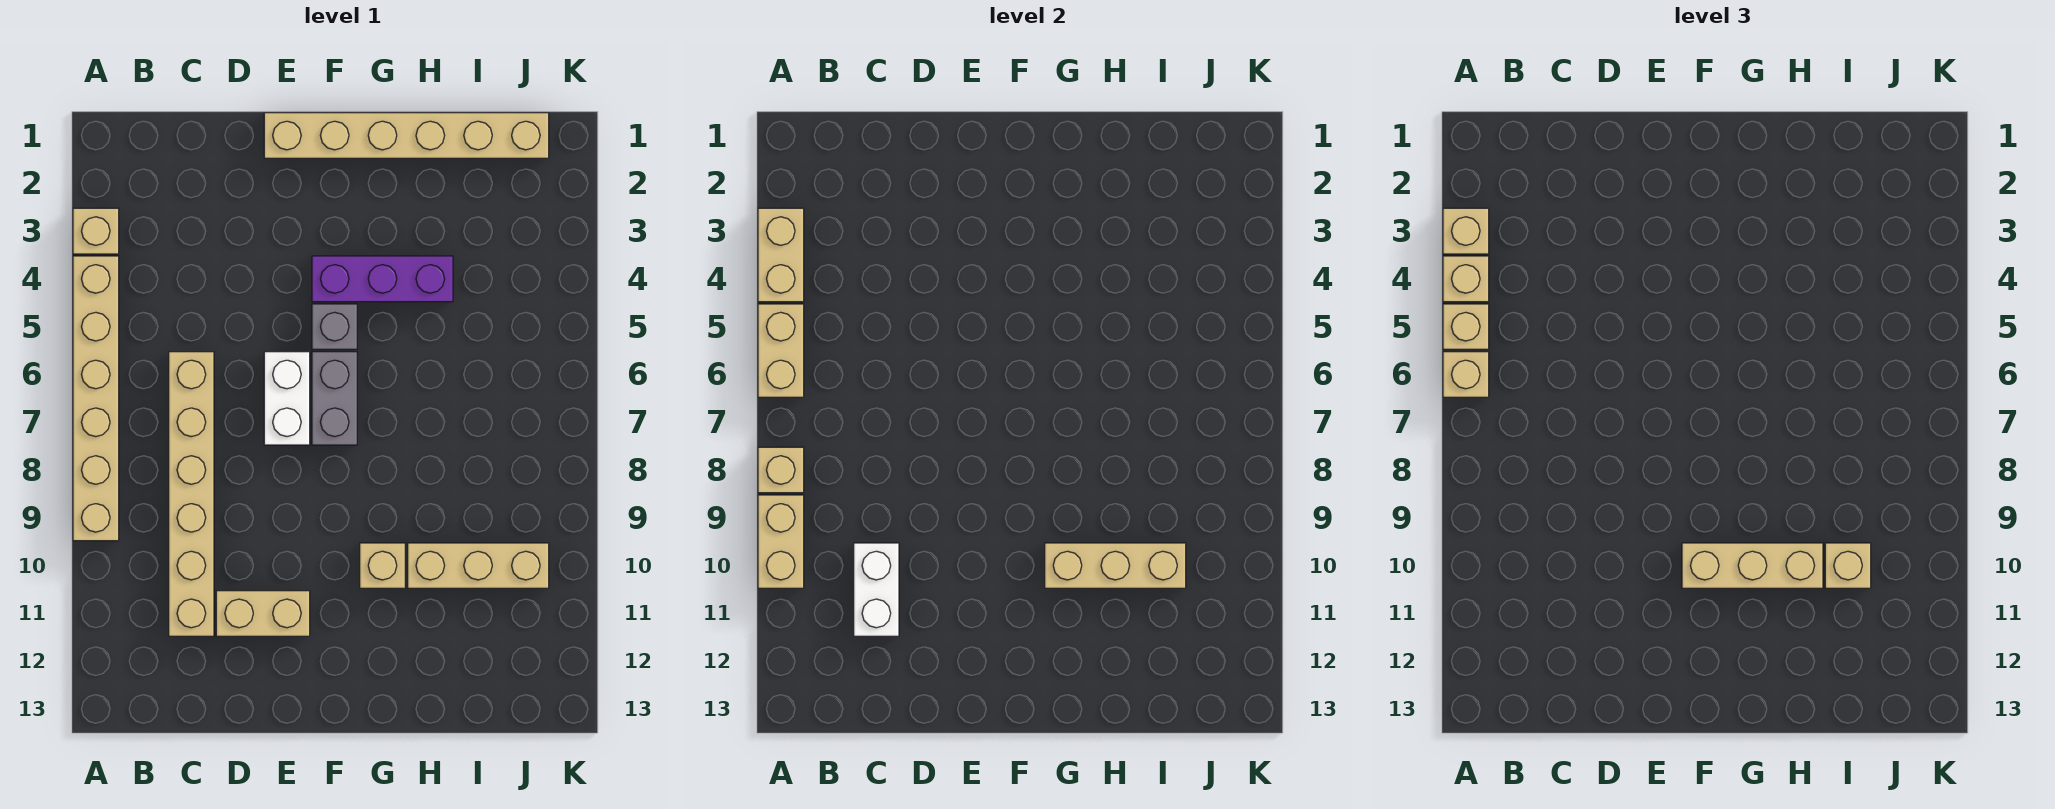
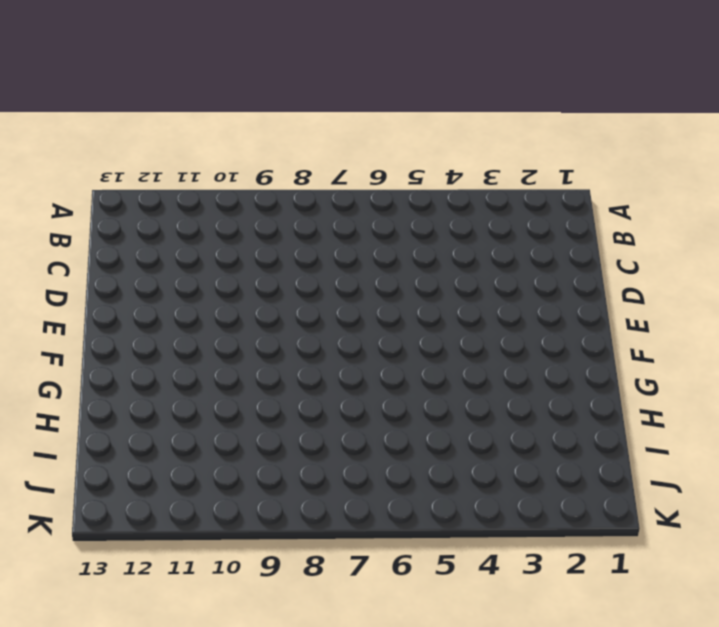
none -> tan 1x1 brick [73,208,119,254]
none -> tan 1x6 brick [73,256,119,541]
none -> tan 1x6 brick [169,352,214,636]

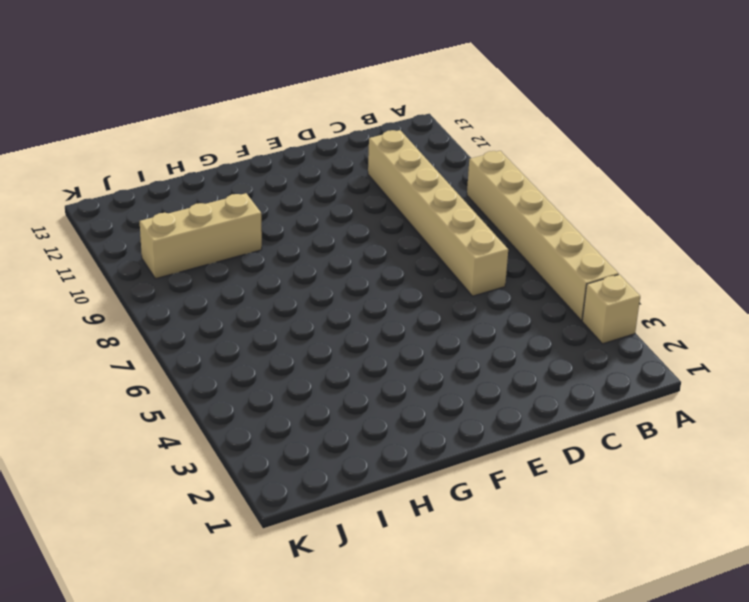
none -> tan 1x2 brick [216,591,310,636]
none -> tan 1x6 brick [264,113,549,158]
none -> white 1x2 brick [264,352,310,445]

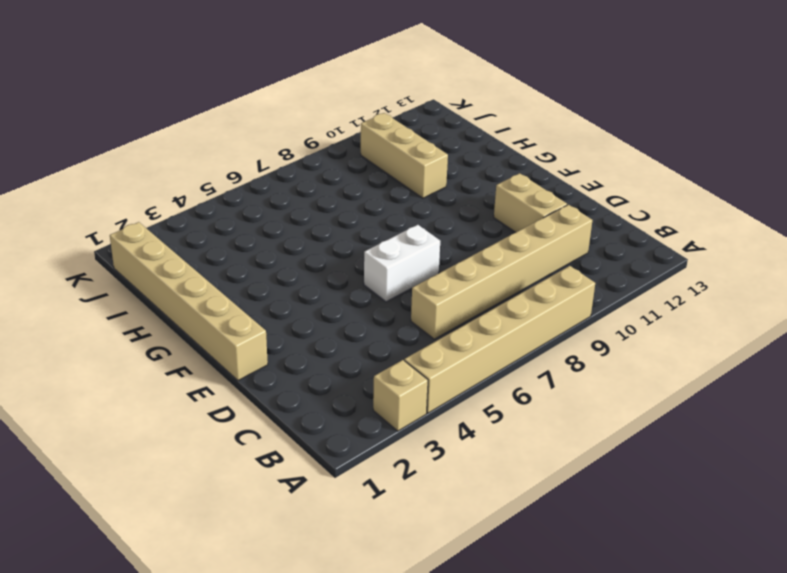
none -> purple 1x3 brick [312,256,453,302]
none -> grey 1x1 brick [312,304,357,349]
none -> grey 1x2 brick [312,352,357,445]

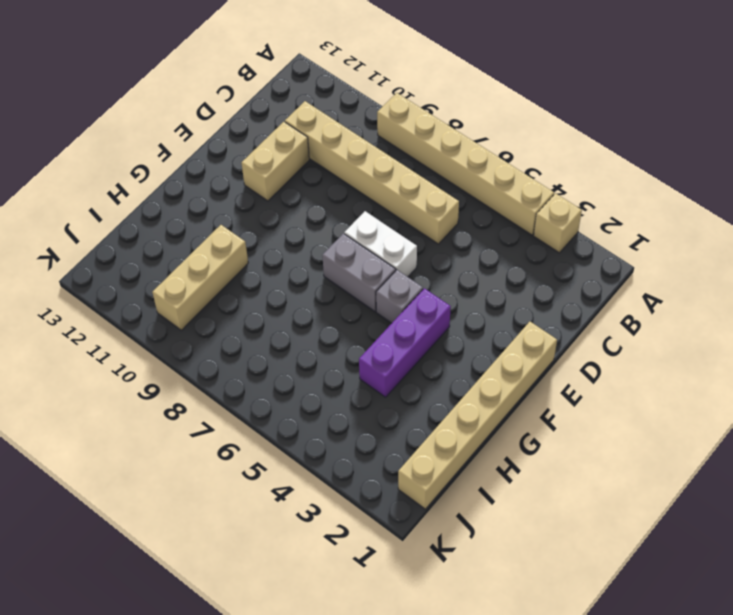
none -> tan 1x1 brick [360,543,405,588]
none -> tan 1x2 brick [758,208,804,302]
none -> tan 1x2 brick [758,304,804,397]

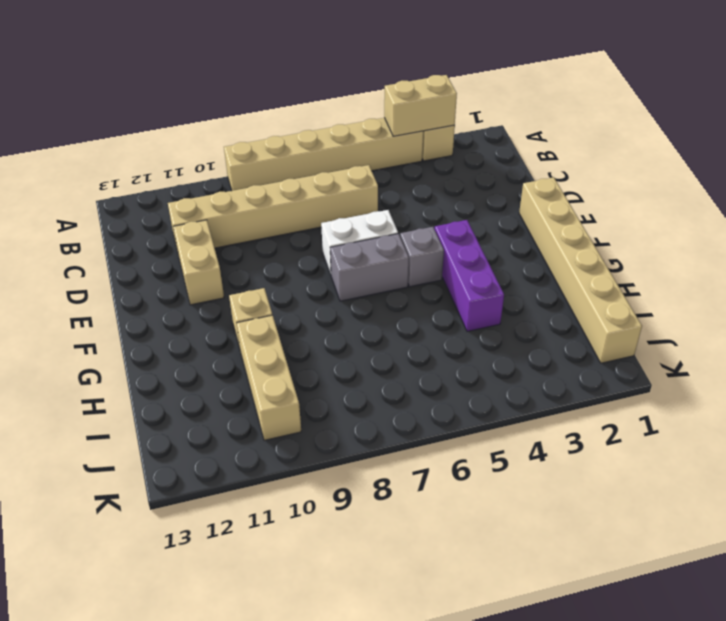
none -> tan 1x2 brick [758,304,804,397]
none -> tan 1x1 brick [758,447,804,493]
none -> tan 1x2 brick [758,495,804,588]

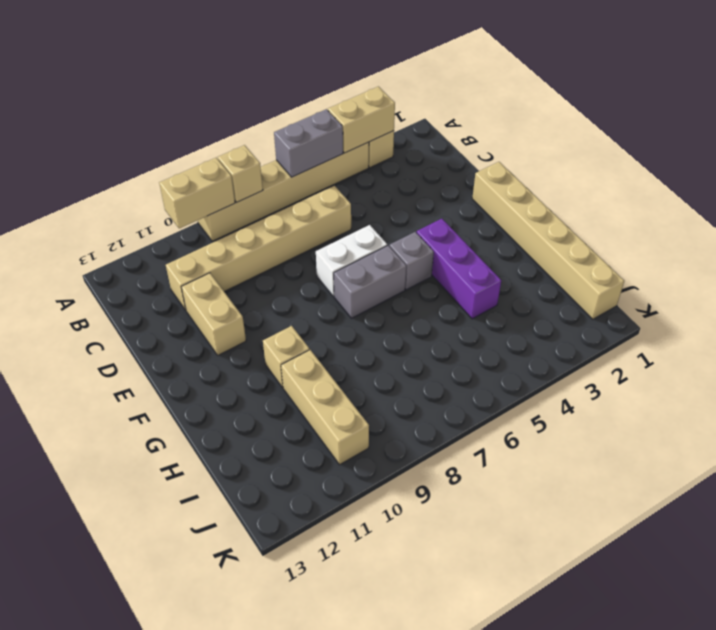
grey 1x2 brick [274,109,343,177] -> tan 1x2 brick [758,304,804,397]
none -> white 1x2 brick [854,543,899,636]
none -> tan 1x3 brick [1045,543,1186,588]
none -> tan 1x1 brick [1443,208,1489,254]

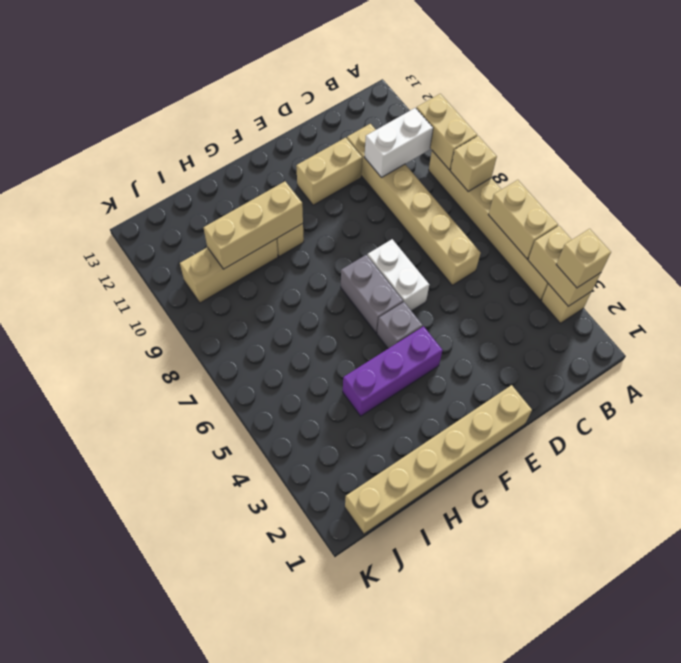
white 1x2 brick [364,108,433,177] -> white 1x2 brick turned to [854,543,899,636]
none -> tan 1x1 brick [1443,256,1489,302]
none -> tan 1x1 brick [1443,304,1489,349]
none -> tan 1x1 brick [1443,352,1489,397]

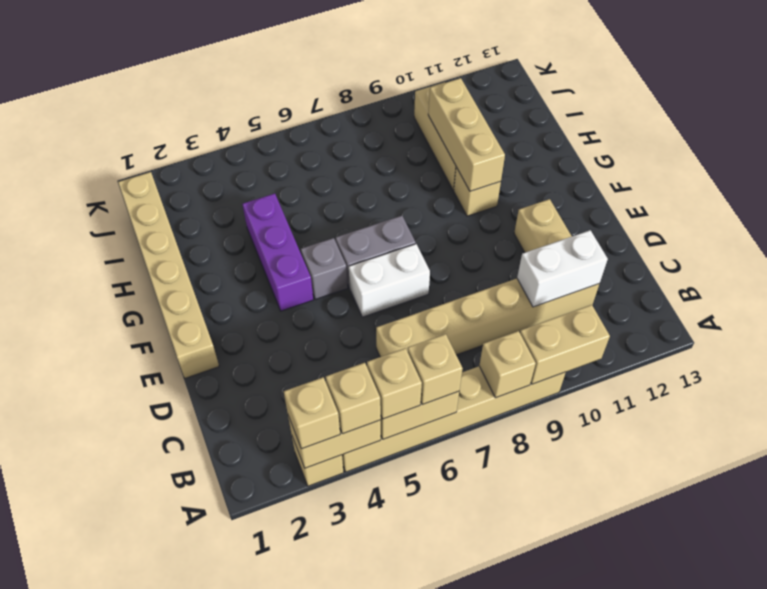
none -> tan 1x3 brick [1682,543,1823,588]
none -> tan 1x1 brick [1825,543,1871,588]

